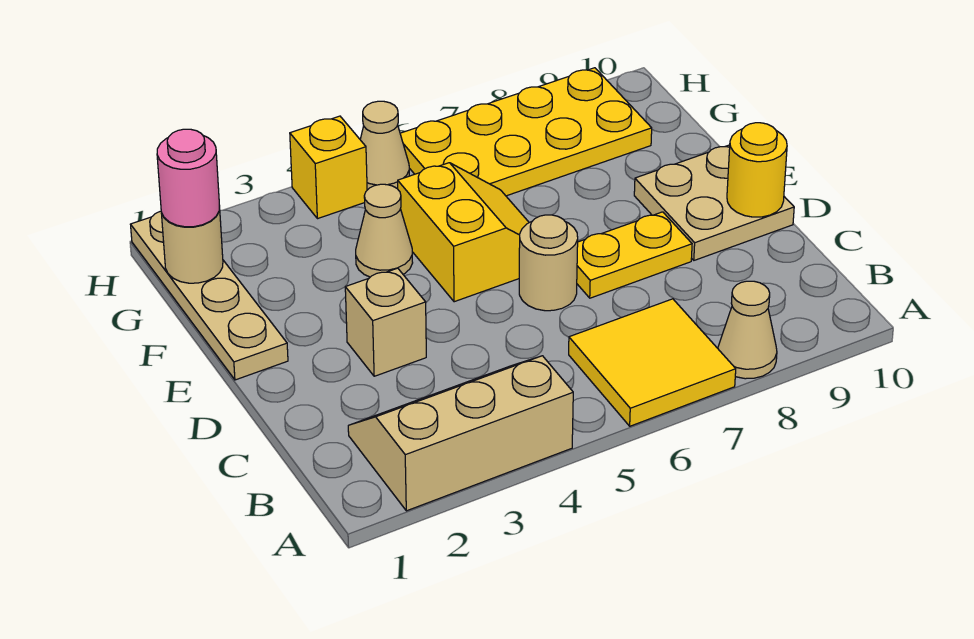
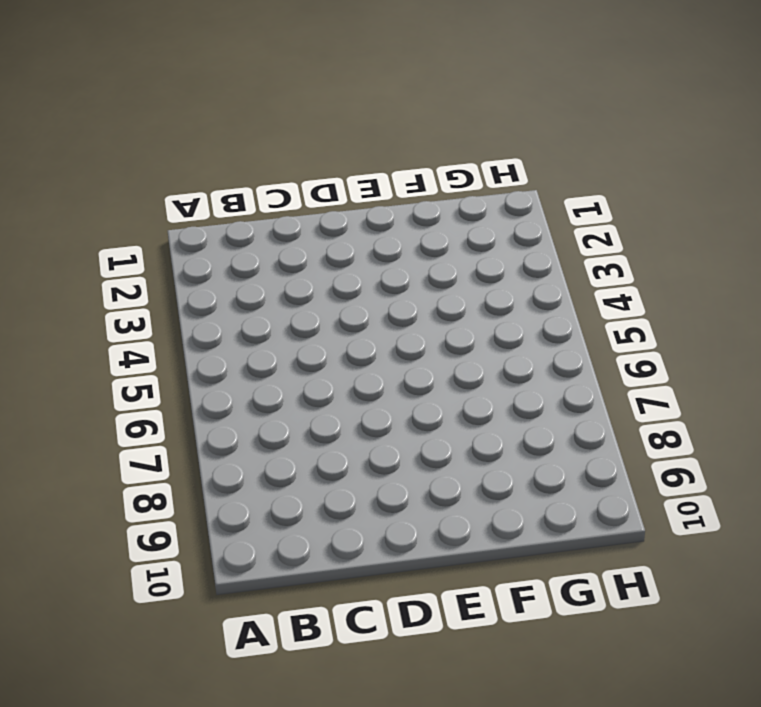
none -> tan 2x3 slope [348,356,573,511]
none -> yellow 2x2 tile [569,299,736,426]
none -> tan 1x1 cone [718,281,777,379]

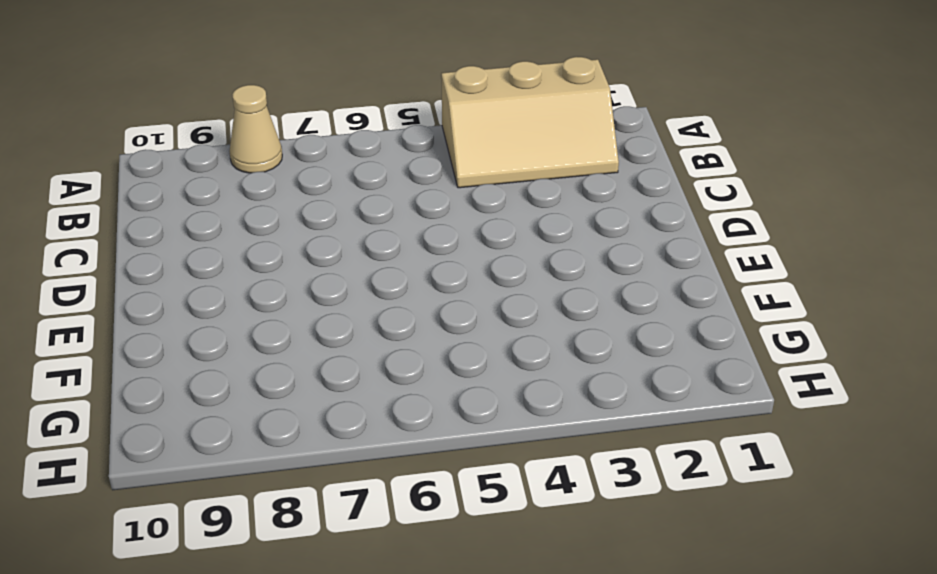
none -> yellow 2x2 tile [569,299,736,426]
none -> tan 1x1 brick [345,268,426,376]
none -> tan 1x1 round brick [519,215,578,311]

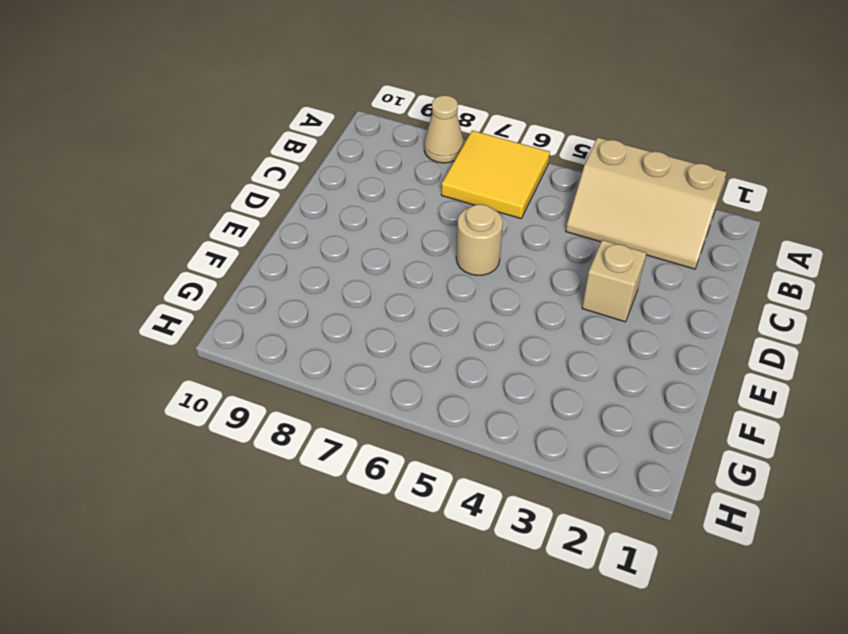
none -> yellow 1x2 plate [577,212,692,298]
none -> tan 2x2 plate [634,145,794,260]
none -> tan 1x4 plate [131,211,288,380]

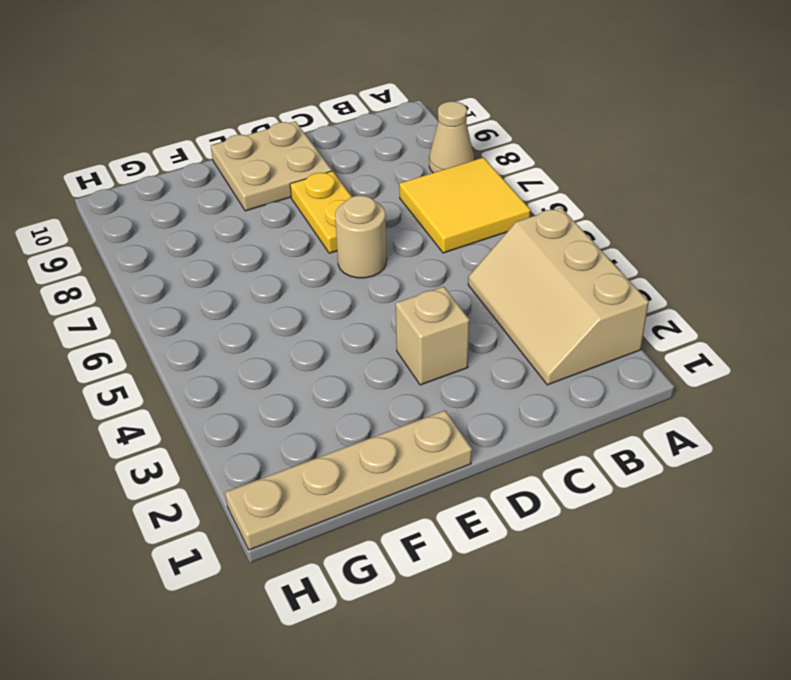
none -> yellow 2x2 slope [398,163,529,302]
none -> tan 1x1 cone [356,184,413,277]
none -> yellow 2x4 plate [400,68,652,196]

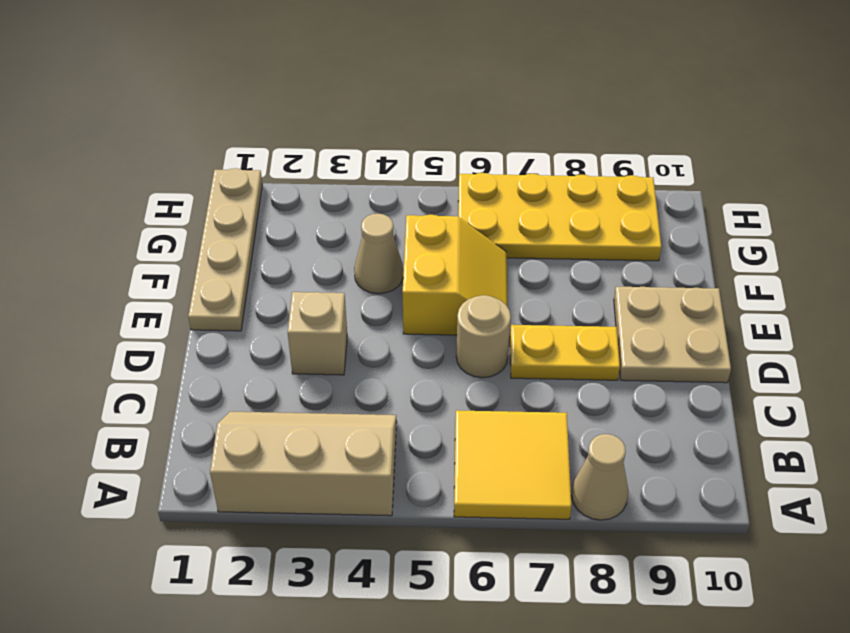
none -> yellow 1x1 brick [290,116,367,219]
none -> tan 1x1 cone [360,101,409,190]
none -> yellow 1x1 round brick [727,123,787,217]

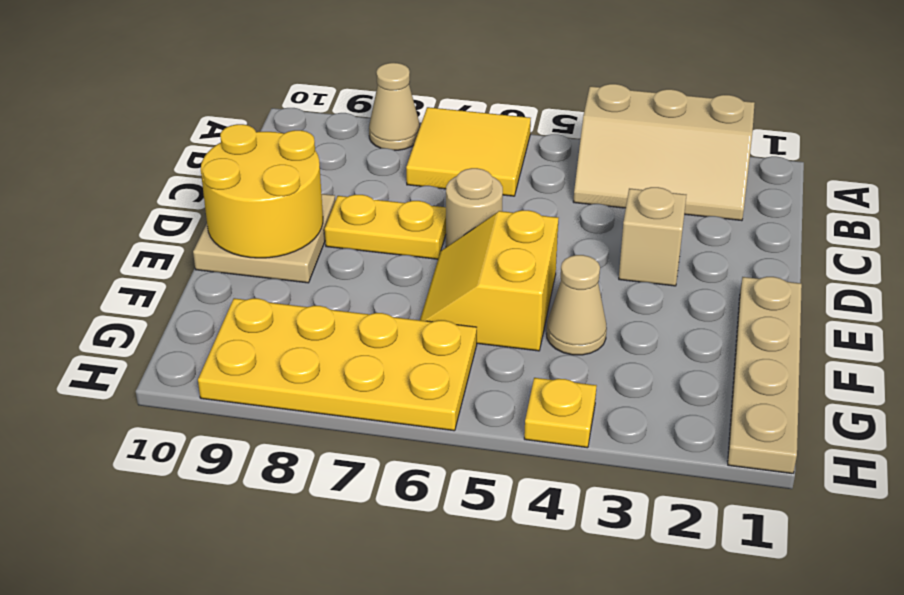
yellow 2x2 round brick [201,124,323,258] -> yellow 1x1 round brick [727,123,787,217]
yellow 1x1 plate [524,378,597,448] -> yellow 1x1 brick [290,116,367,219]
none -> tan 1x1 cone [360,101,409,190]
none -> tan 1x1 round brick [161,207,223,283]
none -> pink 1x1 round brick [157,129,219,227]

